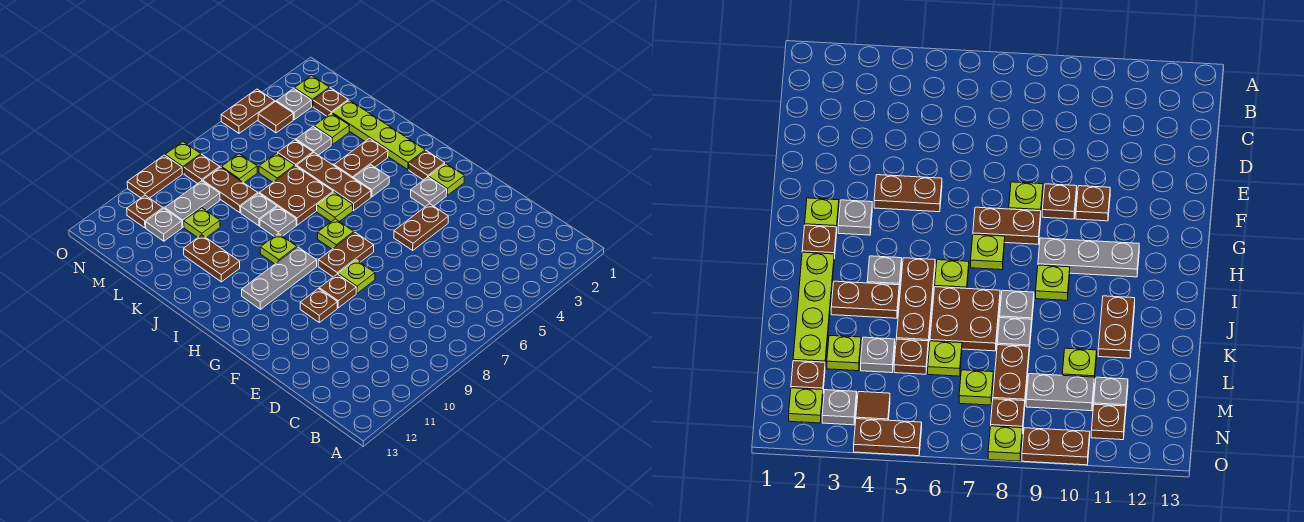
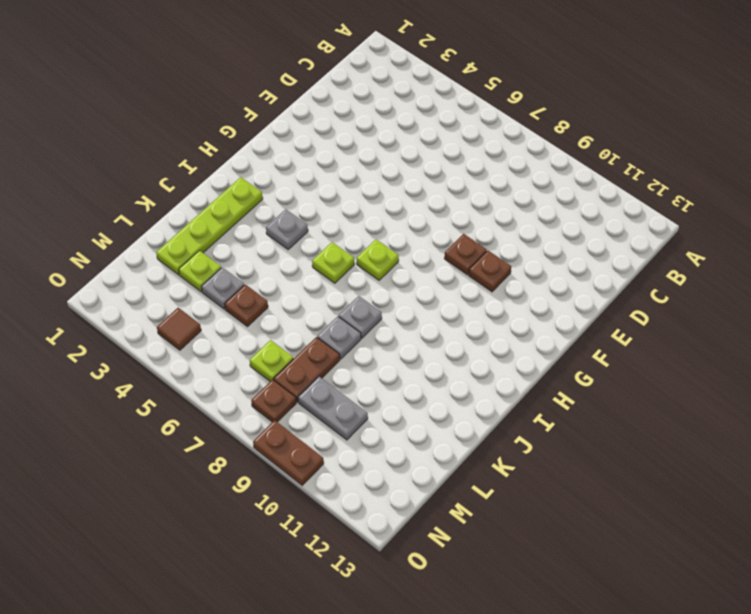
none -> brown 1x2 plate [394,204,448,250]
none -> lime 1x1 plate [338,260,375,293]
none -> lime 1x1 plate [429,163,464,195]
none -> grey 1x1 plate [411,177,447,207]

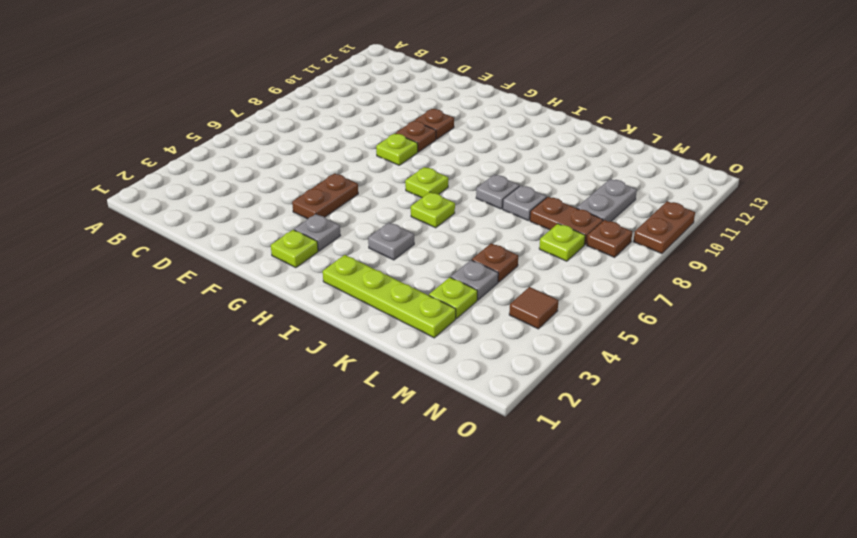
none -> brown 1x2 plate [318,232,374,277]
none -> brown 1x1 plate [409,151,445,180]
none -> grey 1x3 plate [242,247,317,309]
none -> brown 1x3 plate [297,153,371,211]

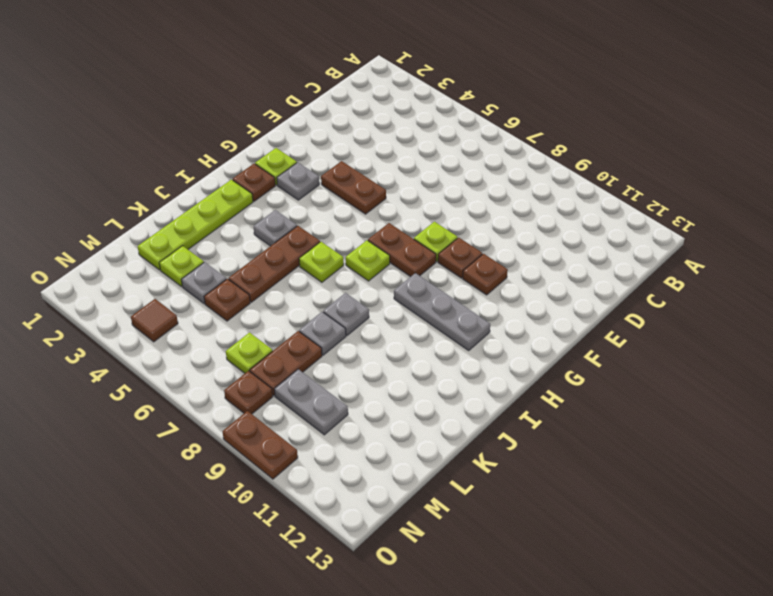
none -> lime 1x1 plate [260,234,297,264]
none -> brown 1x2 plate [334,139,388,178]
none -> brown 2x2 plate [259,166,333,225]
none -> brown 1x2 plate [184,235,240,282]

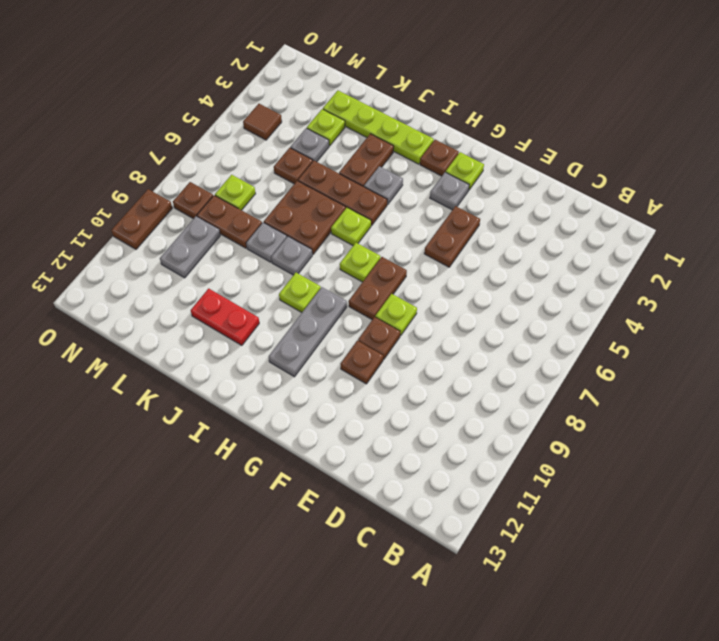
red 1x2 plate [191,288,259,345] -> brown 1x2 plate [184,235,240,282]
none -> lime 1x1 plate [259,153,295,182]
none -> lime 1x1 plate [184,208,220,238]
none -> brown 1x1 plate [313,88,348,116]
none -> grey 1x1 plate [146,208,182,241]

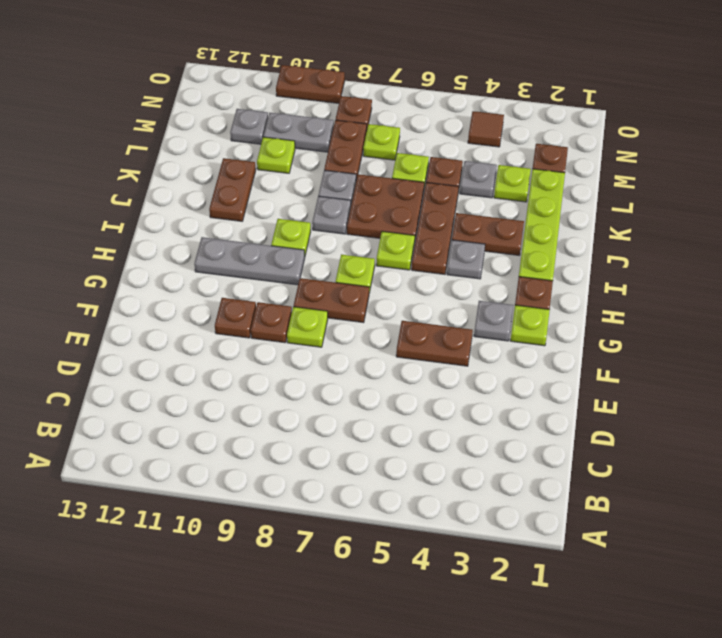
none -> lime 1x1 plate [294,76,329,106]
none -> grey 1x1 plate [276,88,312,120]
none -> brown 1x1 plate [127,195,163,228]
none -> brown 1x2 plate [221,89,275,133]

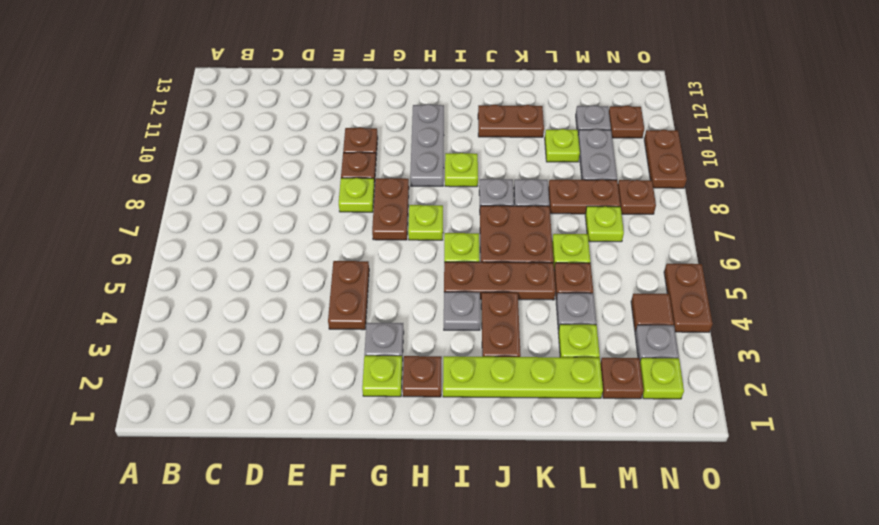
none -> lime 1x1 plate [165,142,201,173]

